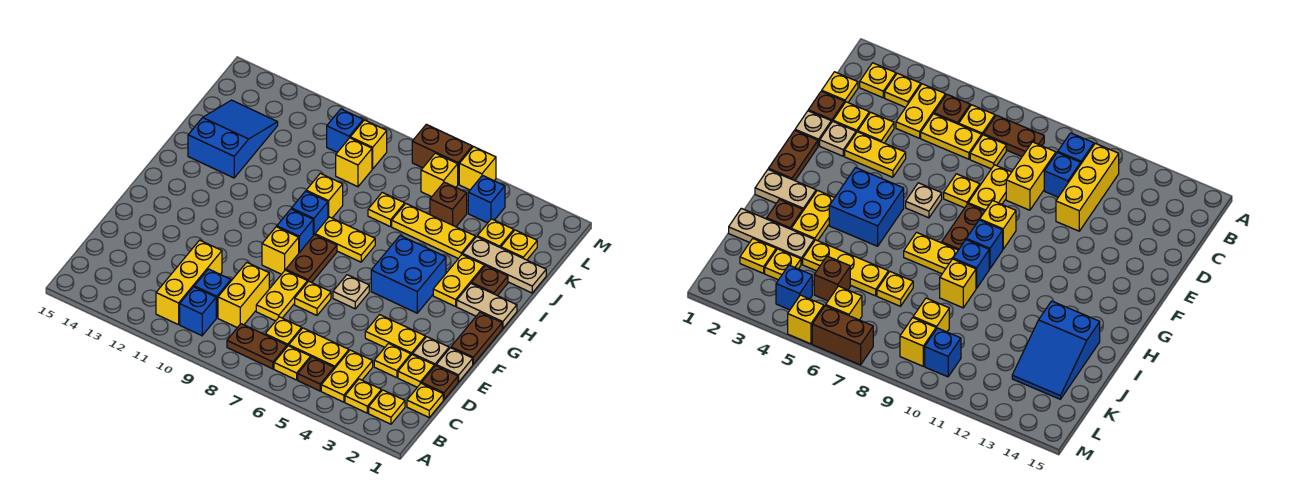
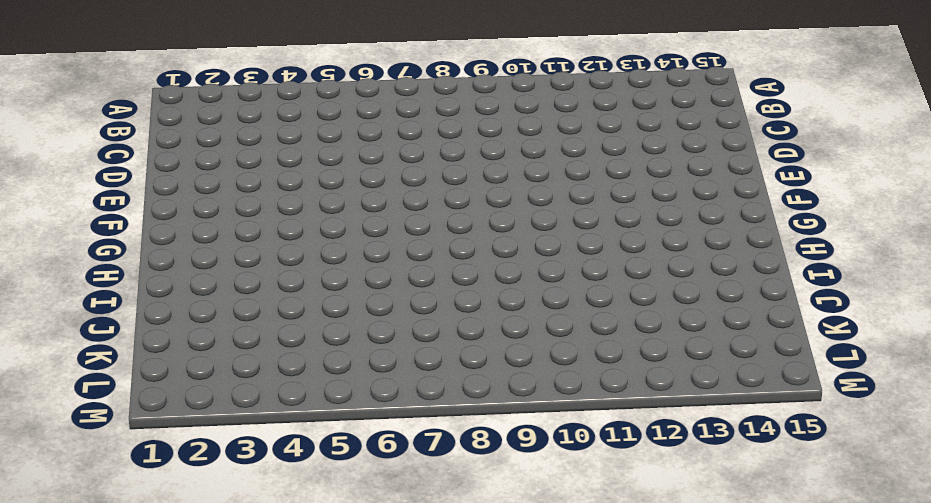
none -> yellow 1x1 plate [369,390,405,424]
none -> yellow 1x1 plate [345,379,381,413]
none -> yellow 1x2 plate [321,350,373,402]
none -> brown 1x1 plate [298,357,334,391]

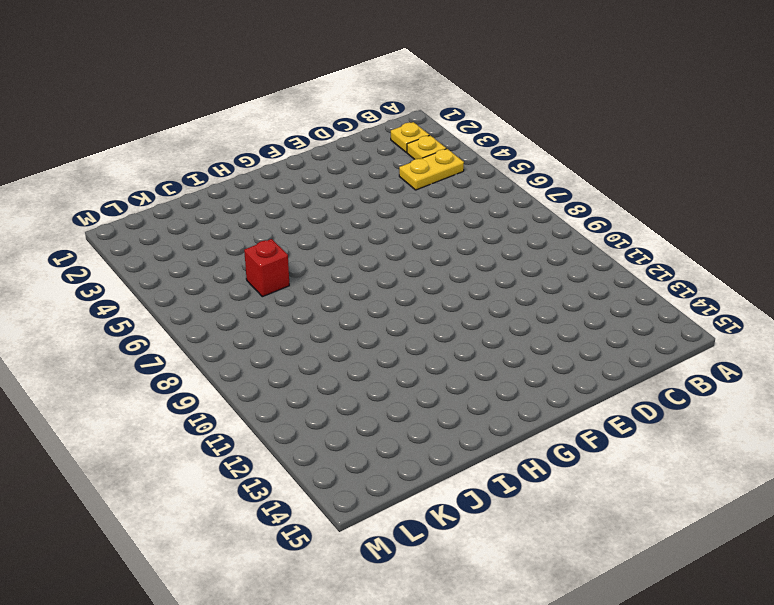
red 1x1 brick [244,239,289,297] -> yellow 1x3 plate [392,204,475,258]
none -> brown 1x1 plate [298,357,334,391]
none -> yellow 1x1 plate [274,346,311,380]
none -> brown 1x2 plate [227,324,287,369]
none -> blue 1x1 brick [180,287,216,336]

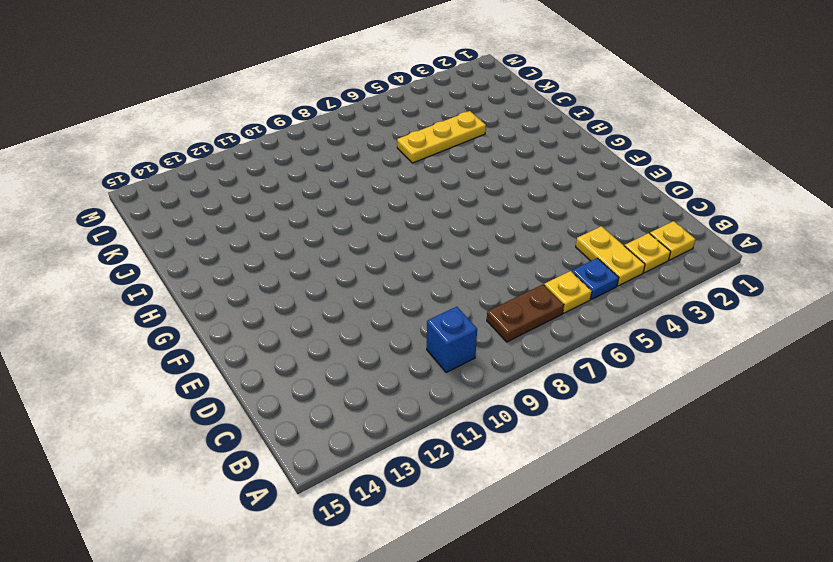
blue 1x1 plate [572,258,619,299] -> brown 1x1 plate [298,357,334,391]
none -> yellow 1x3 brick [156,240,222,325]
none -> yellow 1x1 plate [407,383,443,417]
none -> yellow 1x2 plate [289,328,349,369]
none -> yellow 1x1 plate [265,317,302,346]

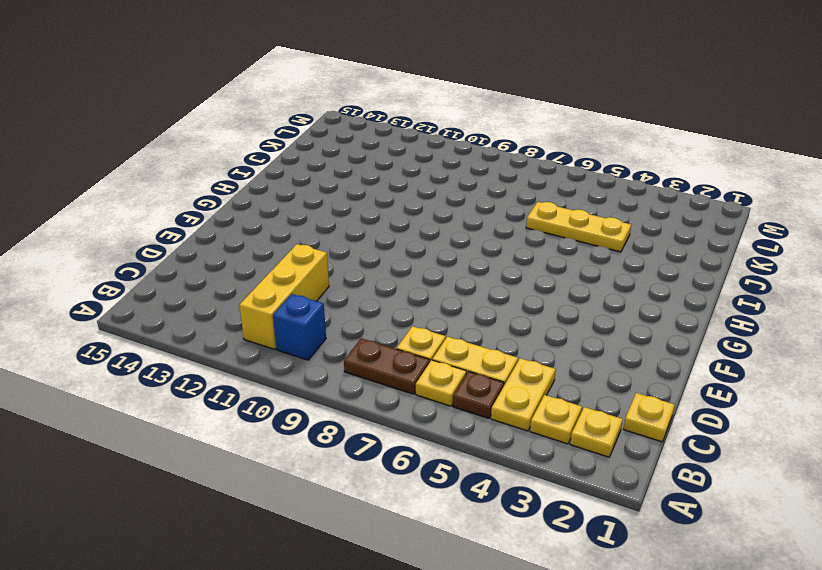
none -> yellow 1x2 brick [218,263,269,328]
none -> blue 1x1 brick [194,269,231,318]
none -> brown 1x1 plate [422,366,458,400]
none -> yellow 1x1 plate [398,354,434,387]

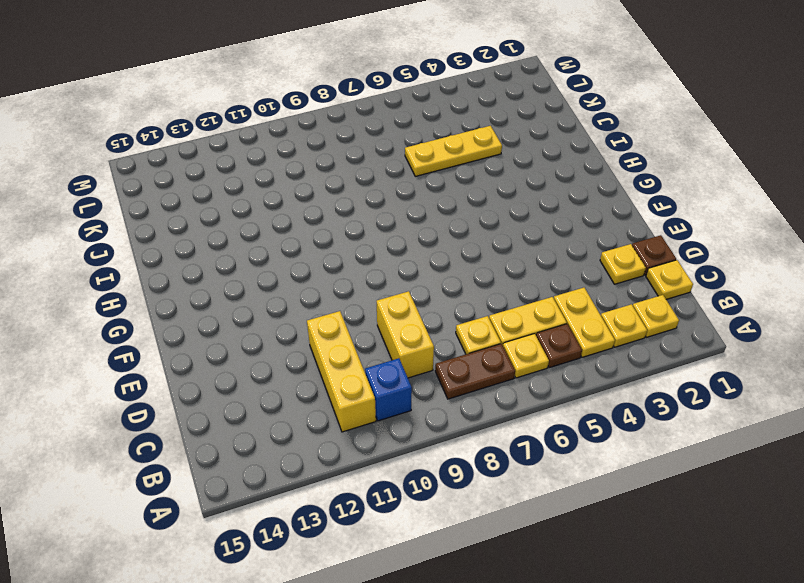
none -> blue 1x1 brick [194,269,231,318]
none -> yellow 1x1 plate [374,343,411,378]
none -> yellow 1x2 plate [256,270,307,321]
none -> tan 1x1 plate [436,348,473,382]

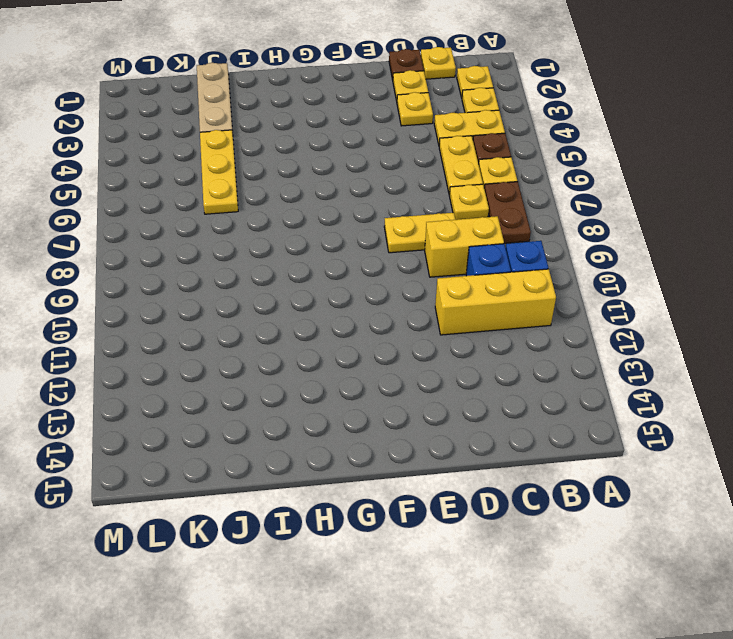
none -> tan 1x1 plate [436,348,473,382]
none -> tan 1x1 plate [413,337,449,367]
none -> yellow 1x2 plate [365,315,426,355]
none -> yellow 1x1 plate [295,281,331,315]

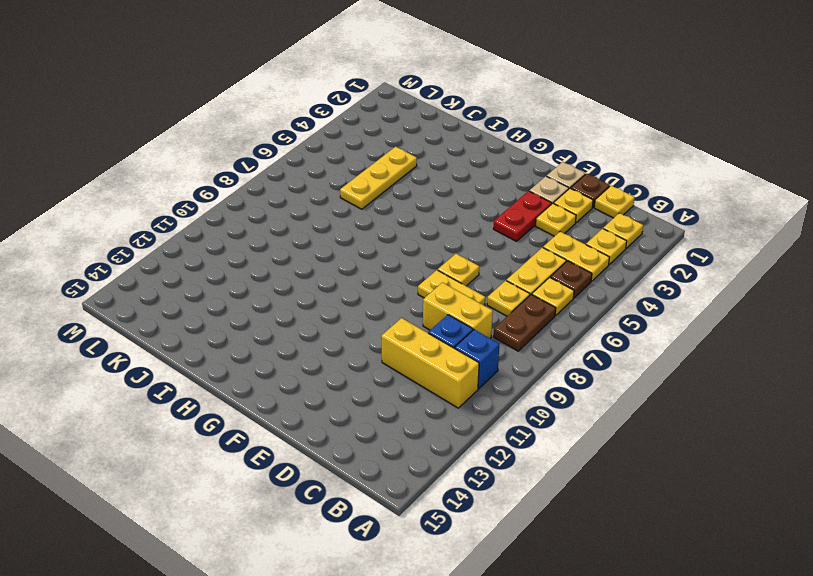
red 1x2 plate [494,191,552,241] -> yellow 1x2 plate [365,315,426,355]
none -> brown 1x2 plate [451,312,502,364]
none -> tan 1x1 plate [333,275,369,309]
none -> brown 1x2 plate [286,235,337,283]
none -> yellow 1x1 brick [262,227,299,274]

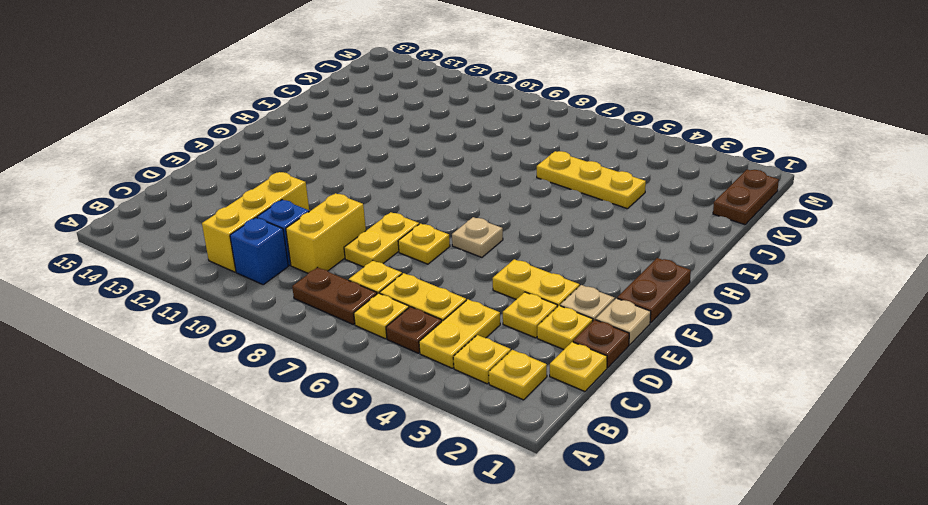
brown 1x2 plate [713,169,779,225] -> brown 1x2 plate moved to [286,235,337,283]
none -> yellow 1x1 brick [262,227,299,274]
none -> blue 2x2 brick [371,236,446,313]
none -> blue 1x1 brick [277,209,313,253]
none -> tan 1x2 plate [457,284,517,329]

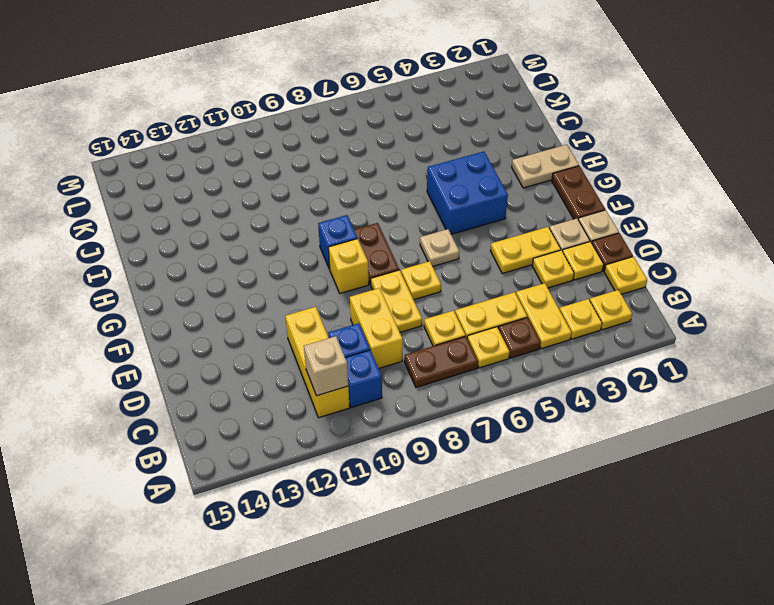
tan 1x1 brick [304,336,348,396] -> none
none -> yellow 1x2 plate [433,254,484,306]
none -> yellow 1x2 plate [315,217,375,262]
none -> blue 1x1 brick [292,191,328,236]
none -> brown 1x1 plate [471,266,508,296]

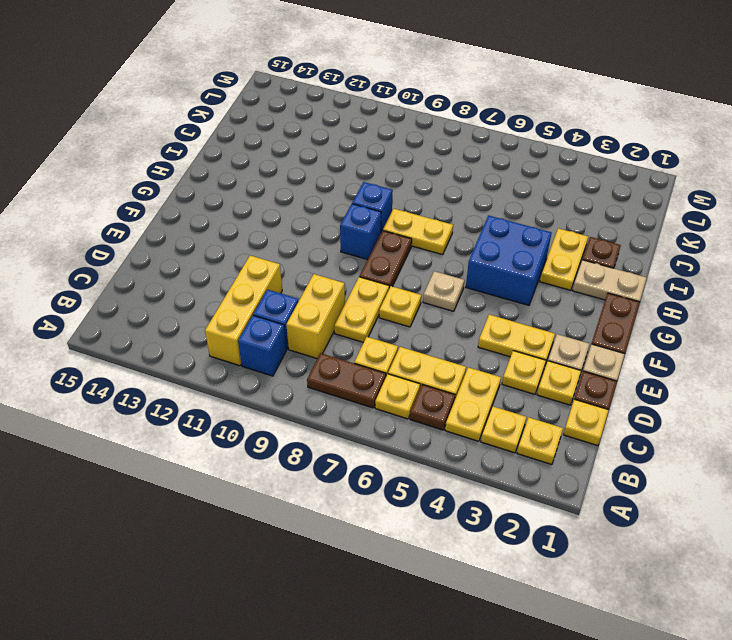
none -> yellow 1x1 brick [262,227,299,274]
none -> yellow 1x1 brick [306,173,343,218]
none -> blue 2x3 slope [188,100,278,178]
none -> tan 1x3 plate [463,237,546,293]

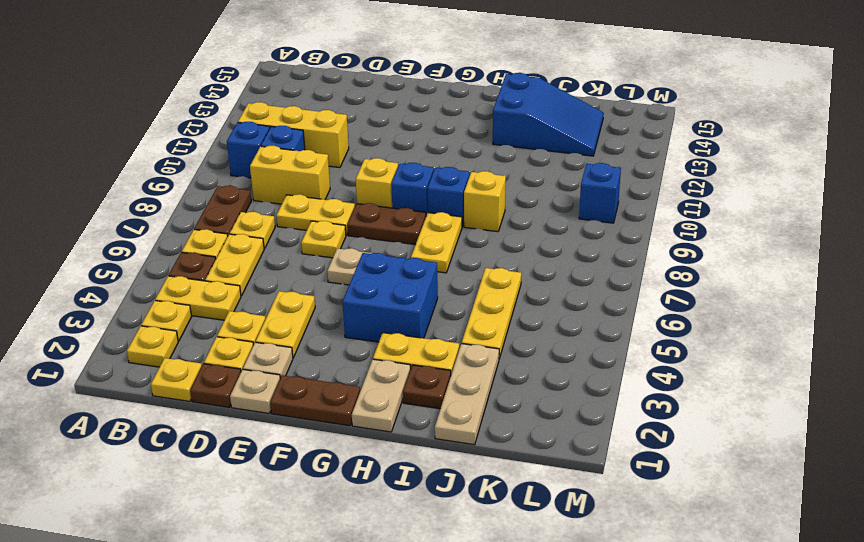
none -> yellow 1x1 plate [368,192,405,227]
none -> yellow 1x1 plate [501,230,537,260]
none -> yellow 1x1 plate [477,219,514,248]
none -> brown 1x1 brick [430,182,467,227]

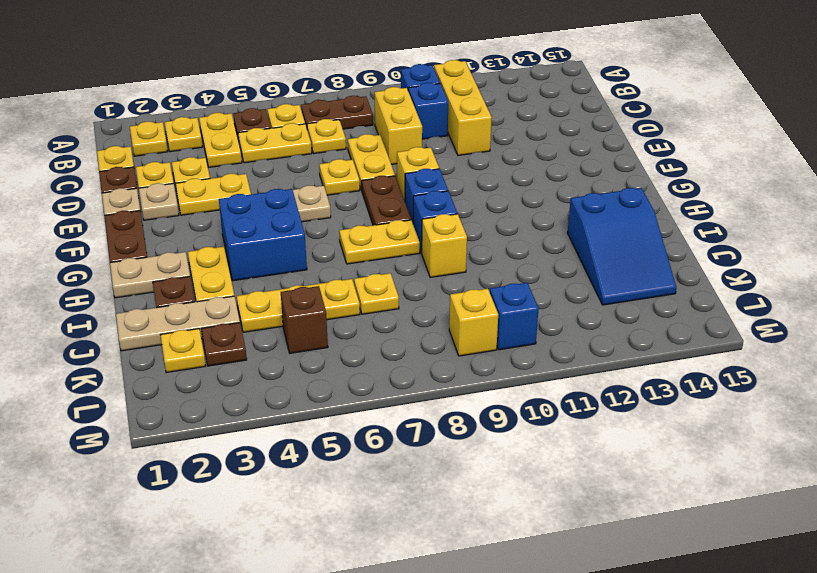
brown 1x1 plate [202,323,247,366] -> yellow 1x1 plate [477,219,514,248]
none -> yellow 1x1 brick [336,138,372,187]
none -> blue 1x1 brick [468,176,505,223]
none -> yellow 1x1 brick [421,153,458,197]
none -> yellow 1x1 brick [459,147,496,190]

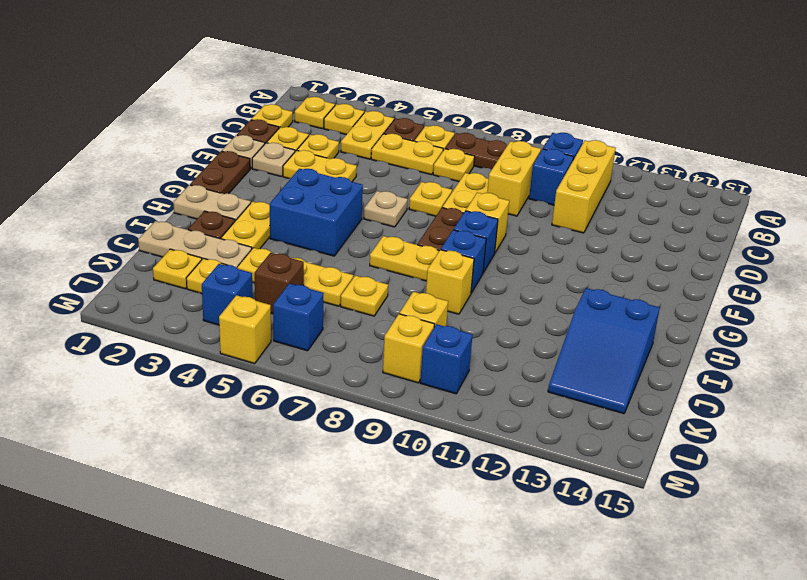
blue 1x1 brick [273,283,324,351] -> yellow 1x1 brick [421,153,458,197]
none -> brown 1x2 brick [412,124,472,184]

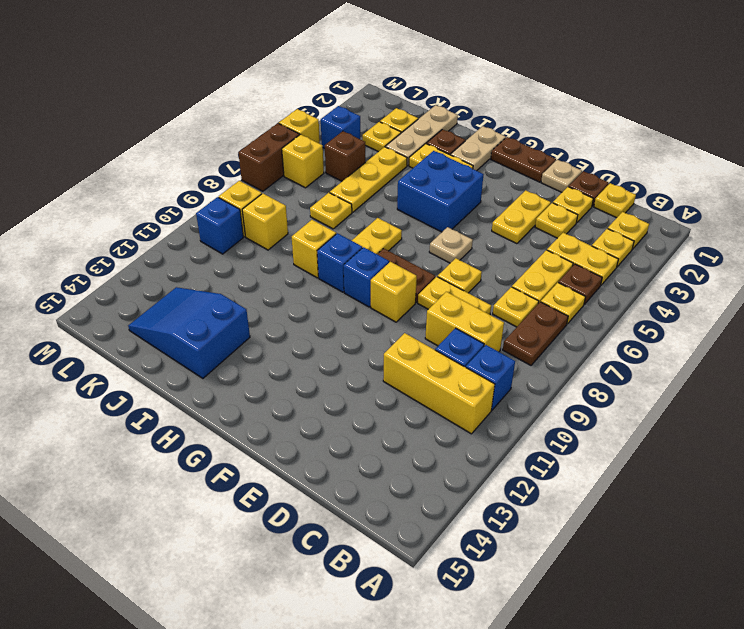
none -> tan 1x1 plate [413,337,449,367]

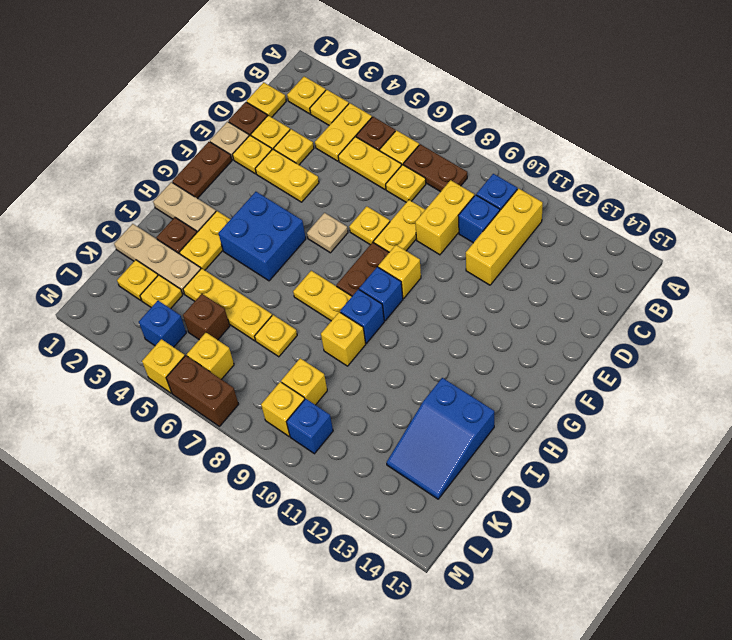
yellow 1x1 plate [232,135,272,174] -> tan 1x1 plate [413,337,449,367]

